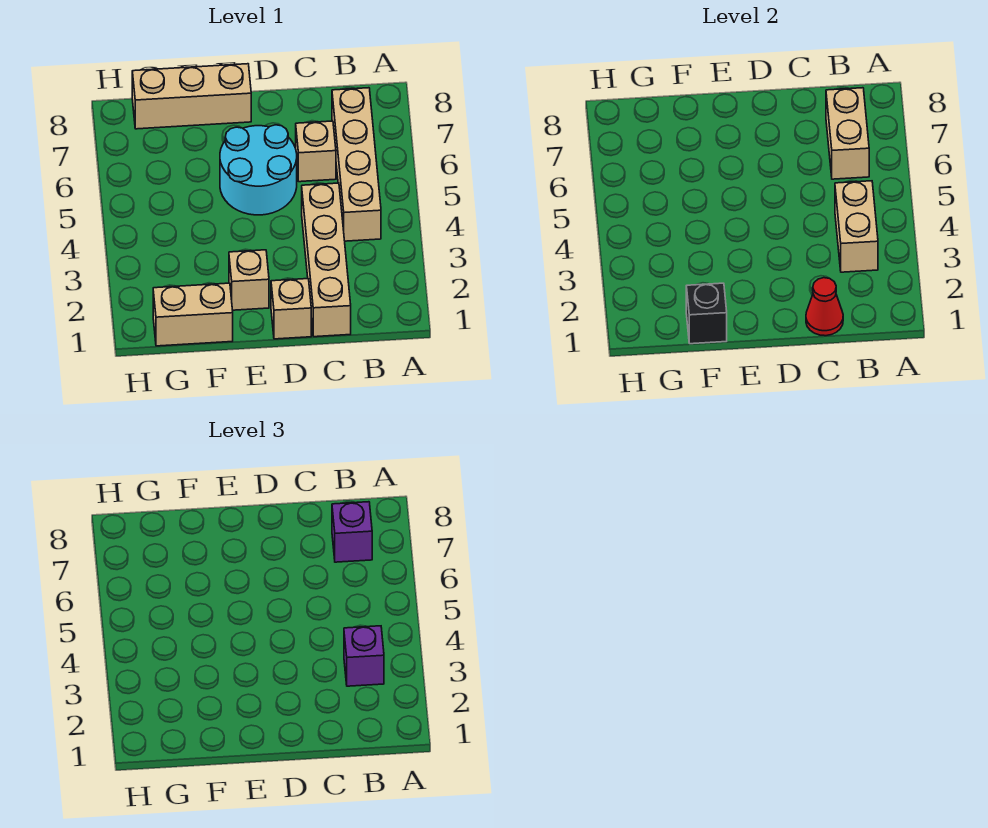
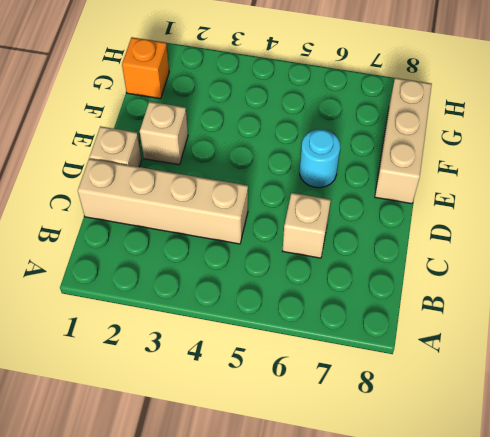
cyan 1x1 round brick [300,130,340,188] -> cyan 2x2 round brick [220,125,297,215]
orange 1x1 brick [122,37,169,99] -> tan 1x2 brick [153,283,233,346]
none -> tan 1x4 brick [332,88,381,241]
none -> tan 1x2 brick [835,181,878,272]
none -> tan 1x2 brick [826,88,869,179]

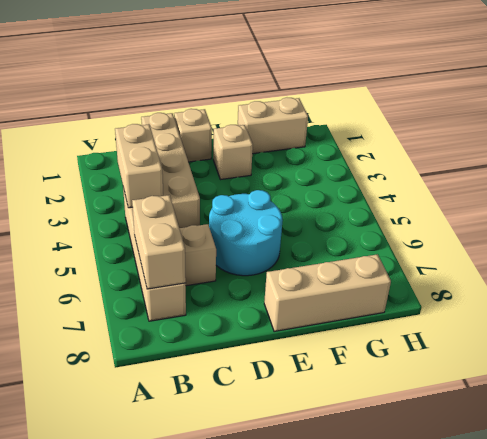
none -> red 1x1 cone [806,278,843,336]
none -> black 1x1 brick [686,283,727,344]
none -> purple 1x1 brick [344,626,384,686]

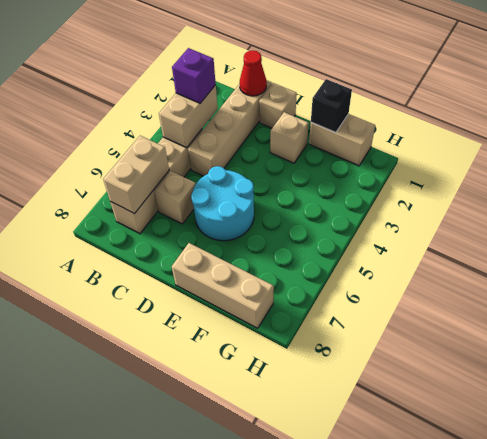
none -> purple 1x1 brick [332,502,372,562]

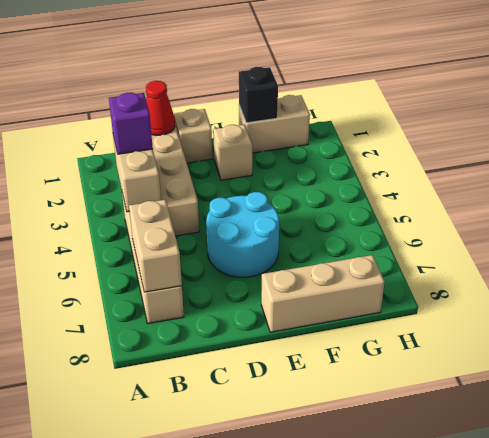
none -> tan 1x1 brick [296,121,336,182]
none -> purple 1x1 brick [332,502,372,562]

